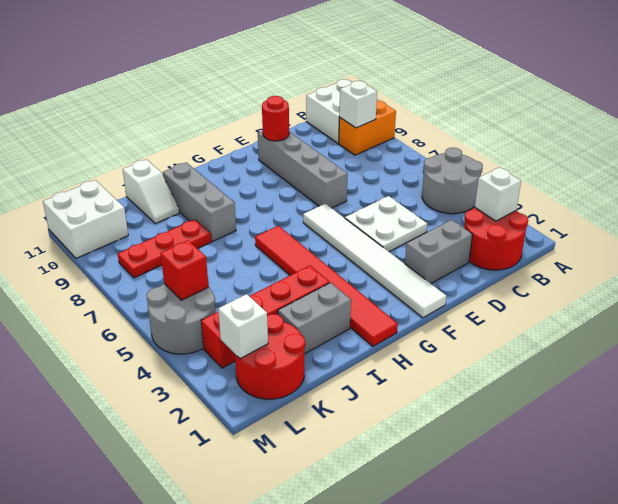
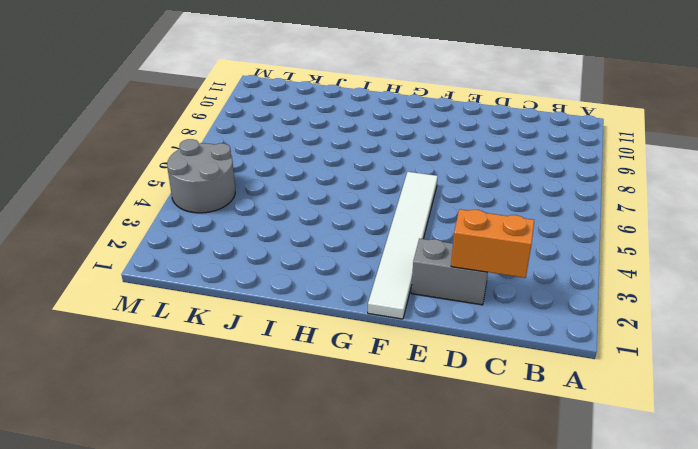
orange 1x2 brick [451,209,534,278] -> orange 1x2 brick moved to [339,101,396,155]
none -> grey 2x2 round brick [422,148,483,214]
none -> white 2x2 brick [306,79,378,143]
none -> red 2x2 round brick [464,208,528,270]

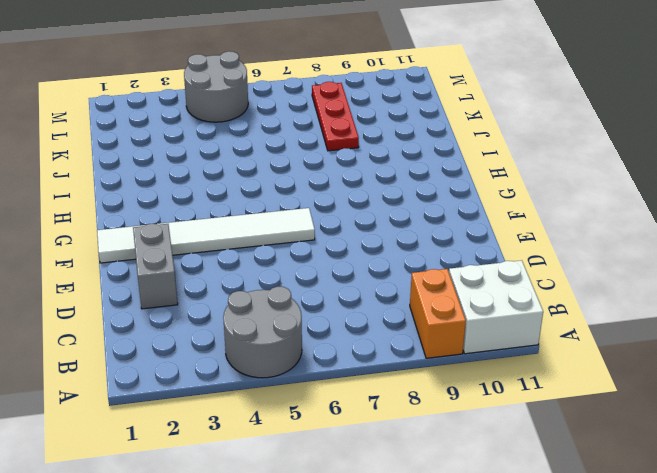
none -> red 2x2 round brick [464,208,528,270]
none -> white 2x2 plate [345,196,427,252]
none -> grey 1x4 brick [258,131,348,208]

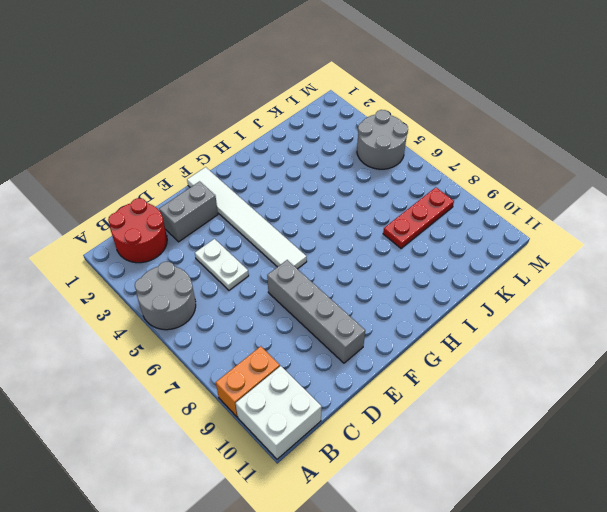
white 1x2 plate [195,239,249,290] -> white 2x2 plate [345,196,427,252]
none -> red 1x6 tile [255,226,398,346]
none -> grey 1x2 brick [278,283,351,354]
none -> red 1x4 brick [201,266,330,368]

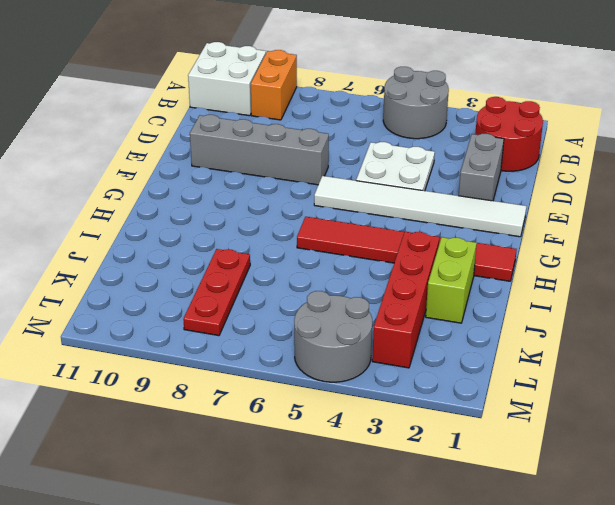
lime 1x2 brick [426,237,477,323] -> grey 1x2 brick [278,283,351,354]
none -> grey 1x3 brick [163,162,236,241]
none -> white 1x2 slope [123,159,179,224]
none -> red 2x2 round brick [235,314,305,399]

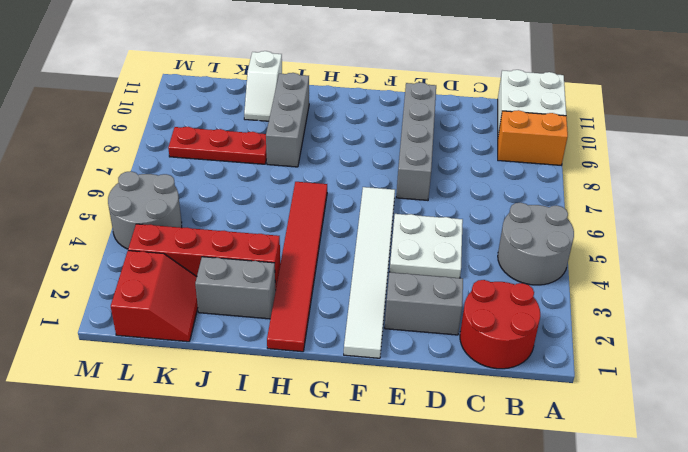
red 2x2 slope [111,251,198,342] -> red 2x2 round brick [235,314,305,399]
none -> white 2x2 brick [43,180,128,258]
none -> white 1x1 brick [475,167,521,221]
none -> white 1x1 brick [339,81,377,128]

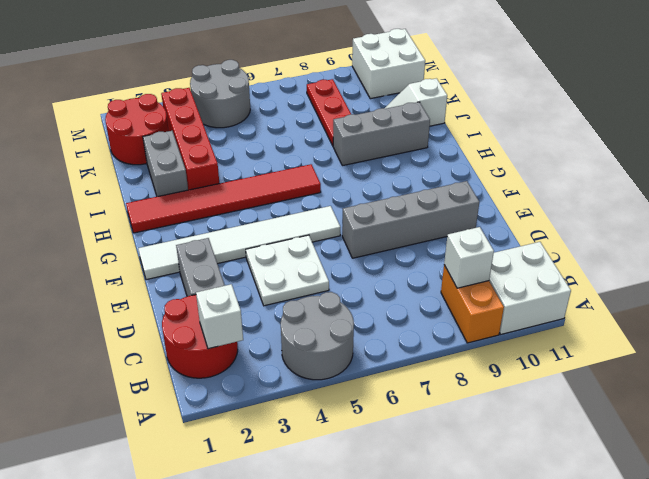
none -> red 1x1 round brick [262,96,289,141]
none -> white 1x1 brick [218,294,268,359]
none -> red 1x1 brick [161,240,209,300]

